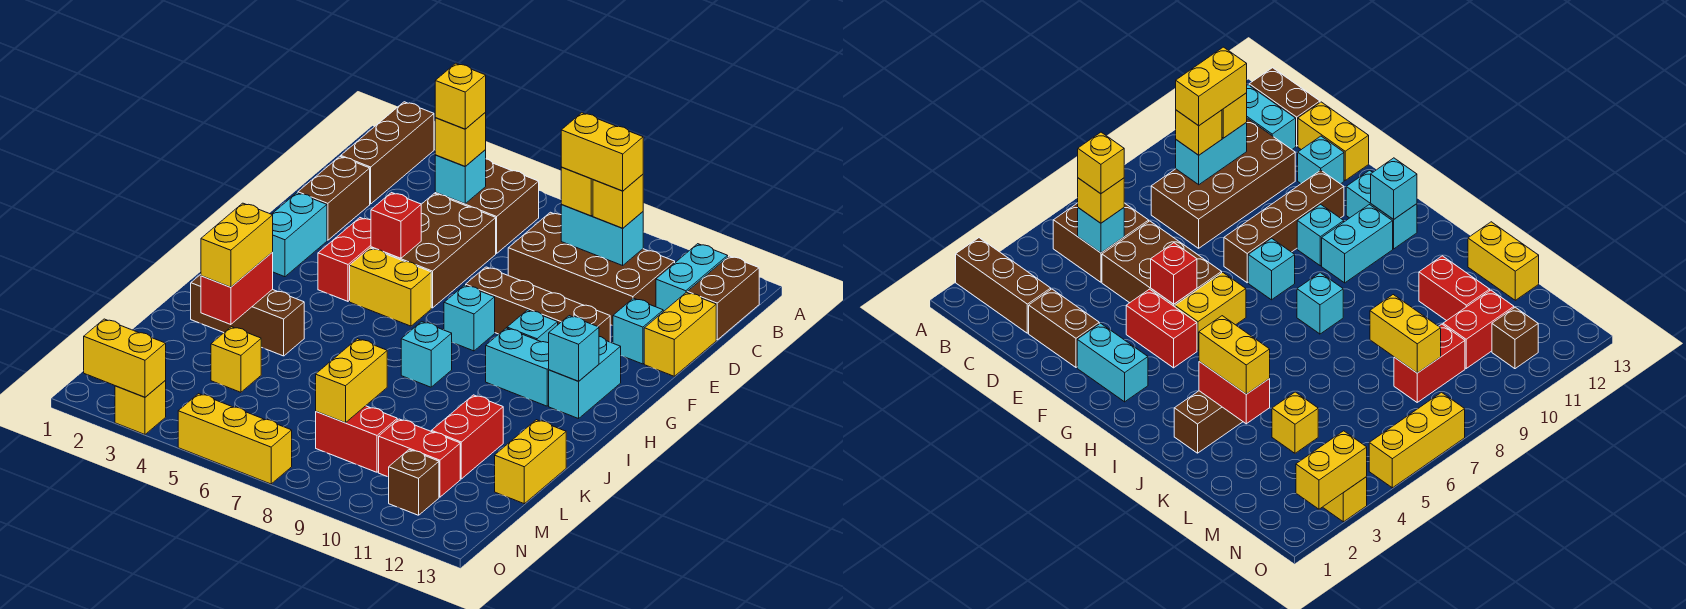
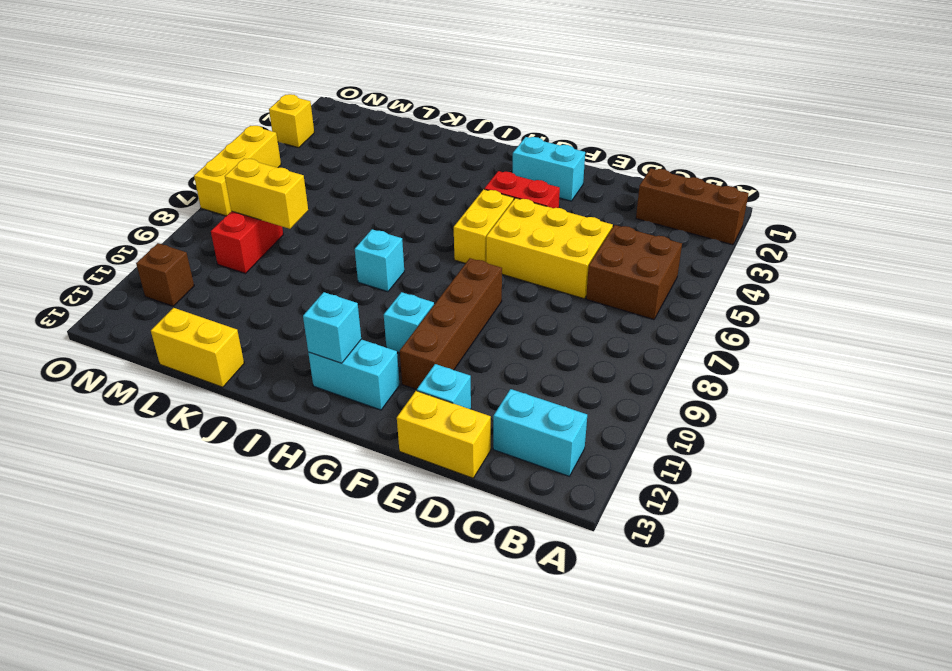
yellow 2x3 brick [486,198,613,299] -> brown 2x3 brick [371,193,496,308]
none -> brown 1x2 brick [687,256,759,340]
none -> brown 2x4 brick [508,212,675,325]
none -> brown 1x2 brick [298,156,370,240]
none -> cyan 1x1 brick [444,285,495,351]

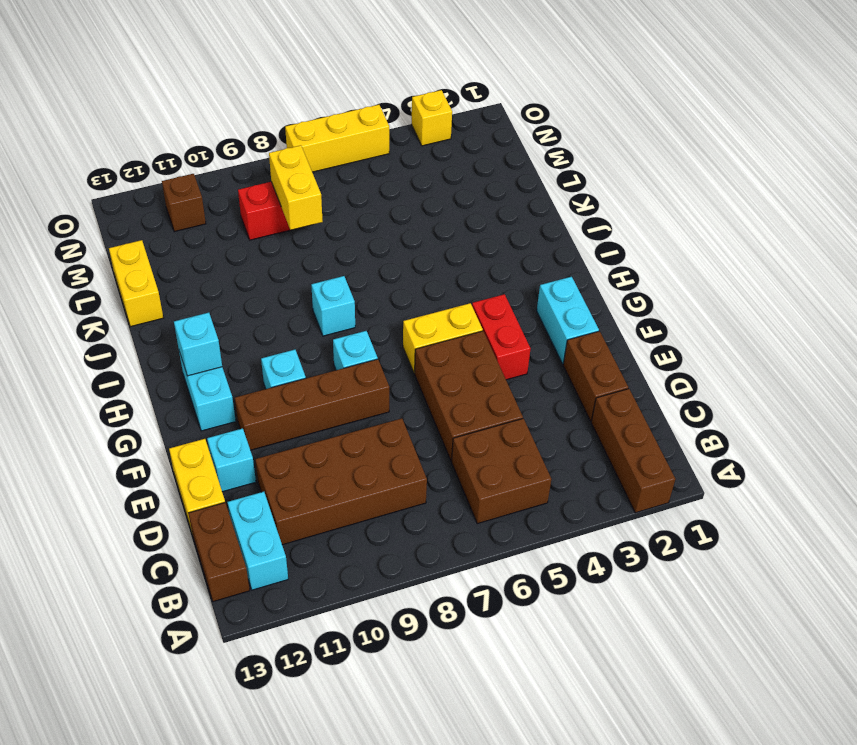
none -> cyan 1x2 brick [486,328,549,406]
none -> brown 1x3 brick [191,274,304,356]
none -> red 1x2 brick [431,395,503,479]
none -> yellow 1x1 brick [211,327,261,392]

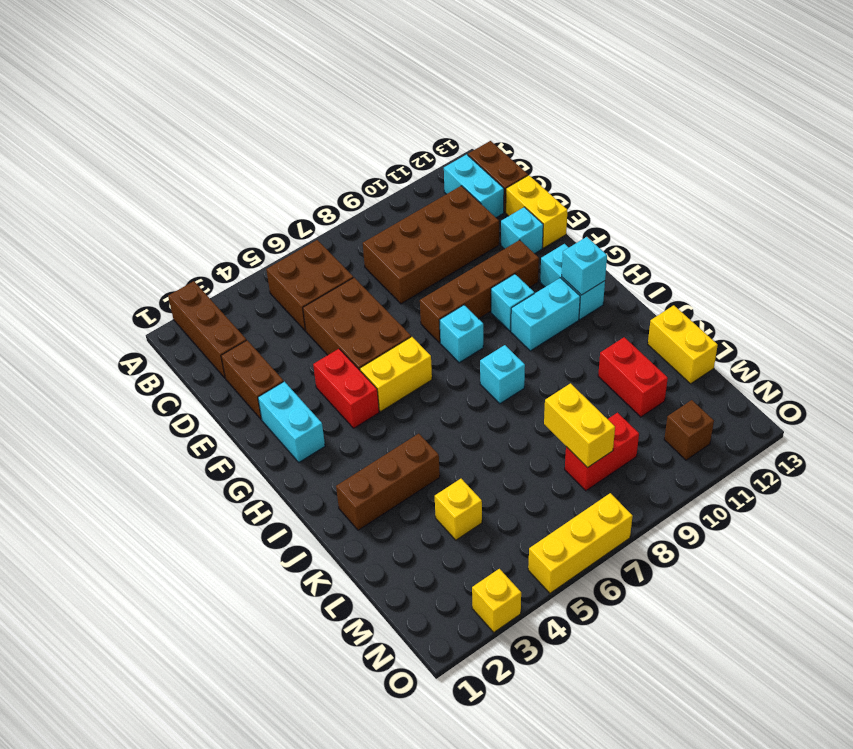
none -> red 1x2 brick [379,419,460,497]
none -> cyan 1x1 brick [435,150,486,204]
none -> cyan 1x2 brick [561,205,643,265]
none -> red 1x1 brick [371,193,421,258]

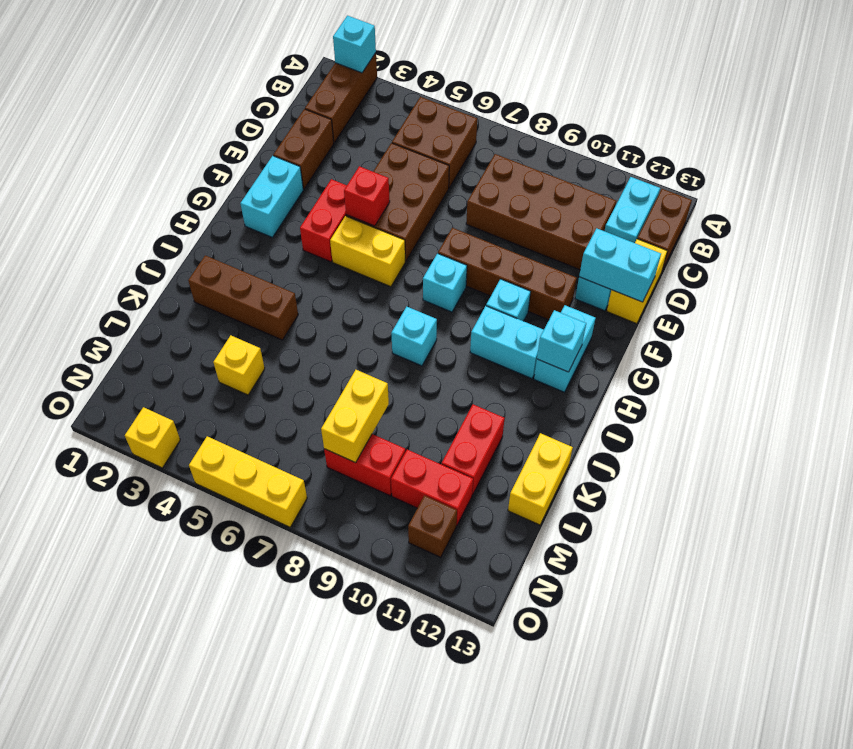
cyan 1x1 brick [333,16,376,73] -> cyan 1x1 brick moved to [435,150,486,204]
cyan 1x2 brick [579,228,661,302] -> cyan 1x2 brick moved to [561,205,643,265]
none -> red 1x2 brick [201,252,273,325]
none -> yellow 1x2 brick [84,319,166,397]
none -> yellow 1x1 brick [435,113,486,166]
none -> yellow 1x1 brick [561,168,593,216]

